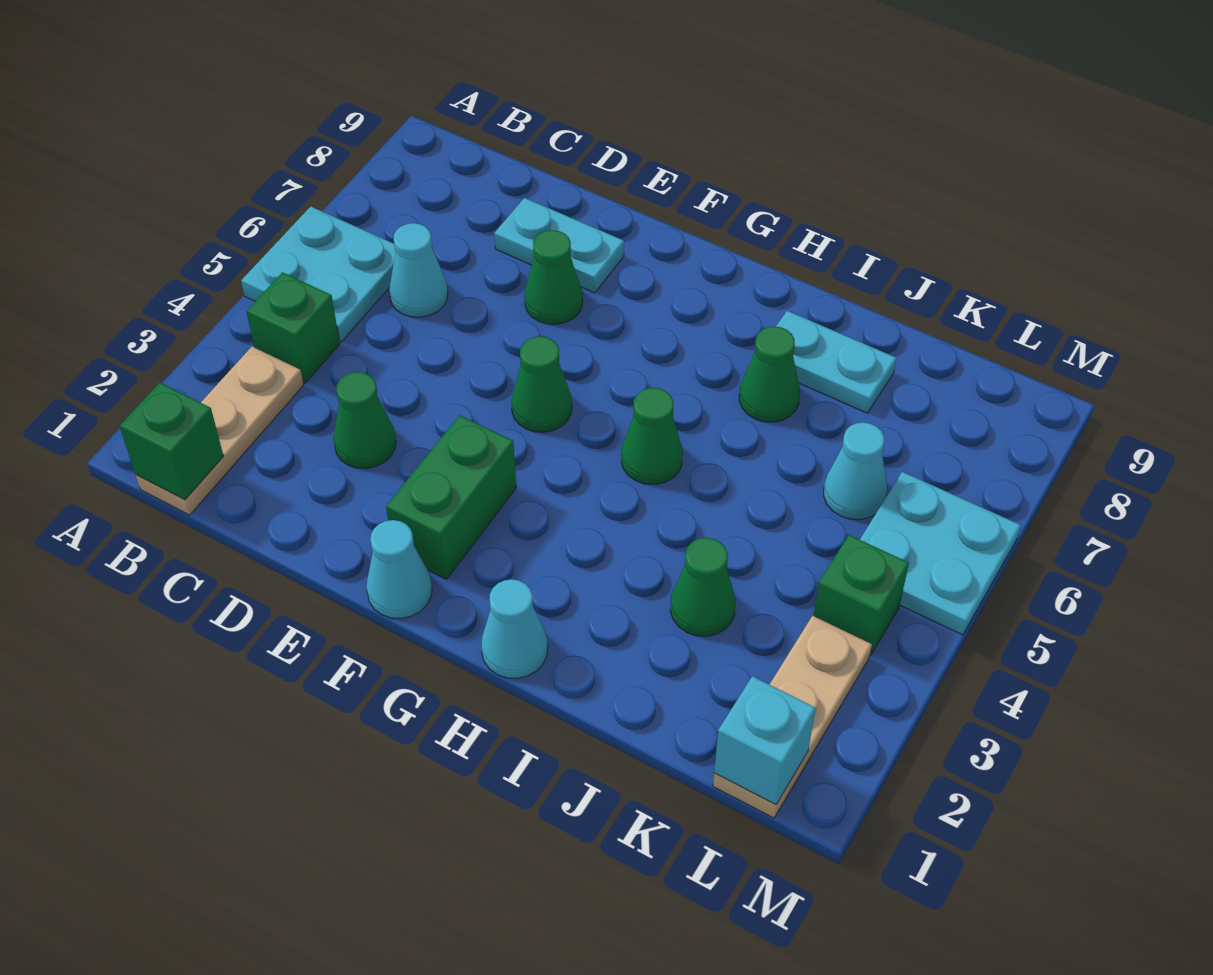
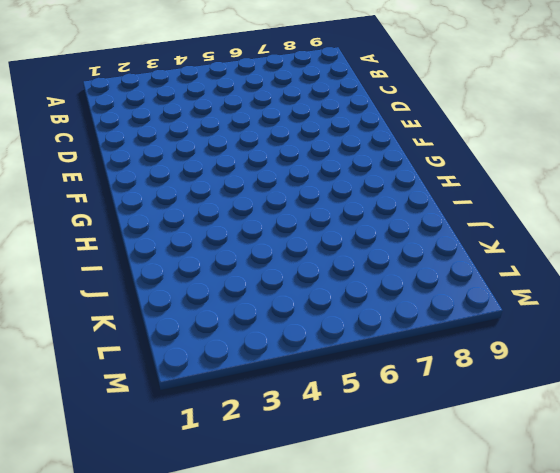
none -> cyan 2x2 plate [241,207,396,342]
none -> tan 1x3 plate [135,347,304,515]
none -> green 1x1 brick [246,272,340,383]

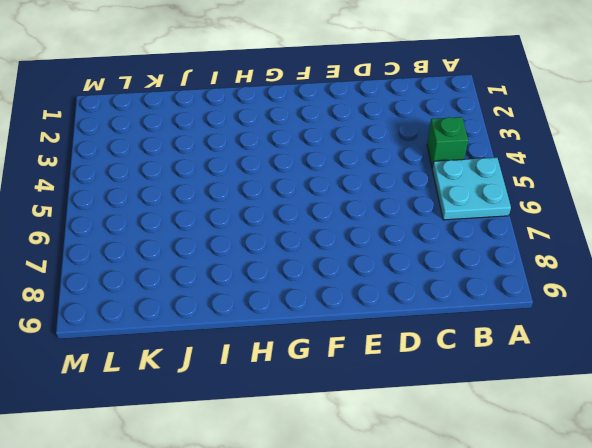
none -> tan 1x3 plate [135,347,304,515]
none -> cyan 1x1 cone [389,223,448,317]
none -> green 1x1 cone [333,372,396,469]

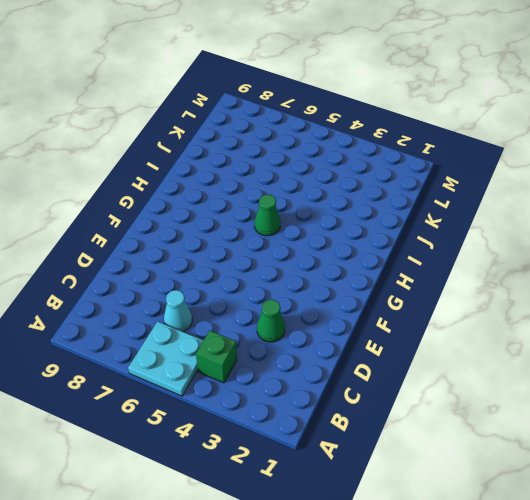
none -> tan 1x3 plate [135,347,304,515]
none -> cyan 1x2 plate [494,198,624,293]
none -> green 1x1 cone [525,230,583,324]

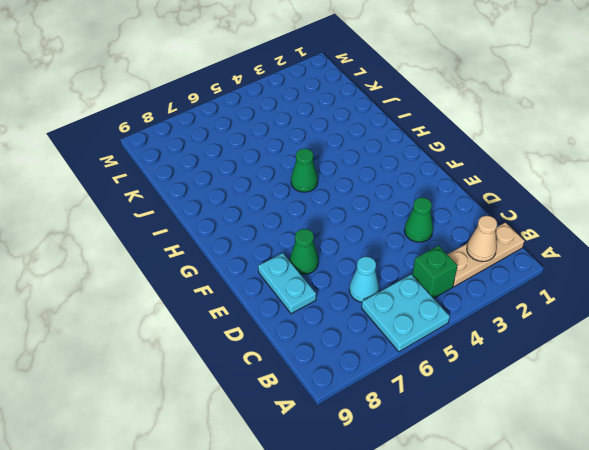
tan 1x1 cone [467,216,497,262] -> none
none -> cyan 1x1 cone [366,520,432,618]
none -> green 1x2 brick [386,415,516,579]
none -> green 1x1 cone [511,336,572,432]

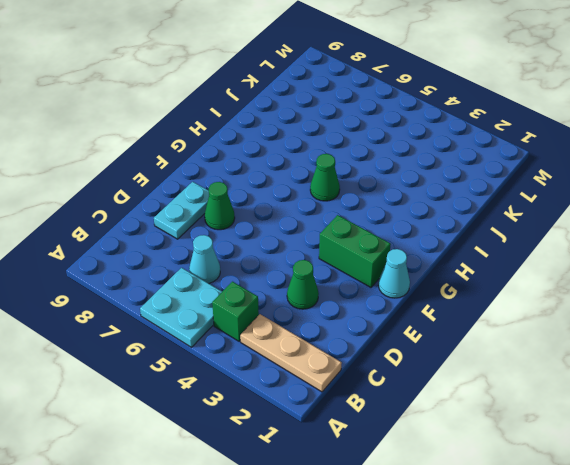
none -> green 1x1 cone [511,336,572,432]
none -> cyan 1x1 cone [481,579,548,678]
none -> green 1x1 cone [739,326,800,422]

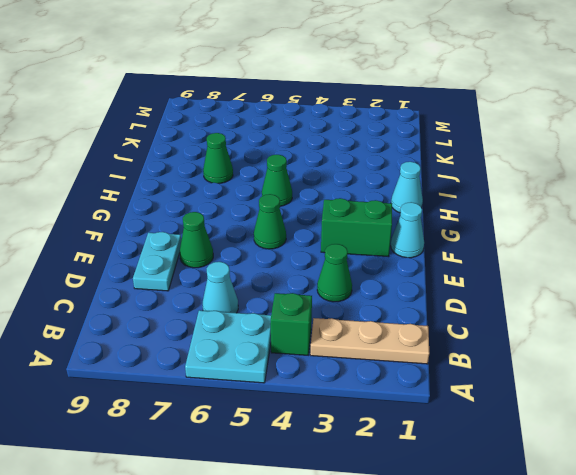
none -> cyan 1x2 plate [776,311,896,413]
none -> green 1x1 cone [670,538,736,636]
none -> cyan 1x1 cone [824,422,887,520]

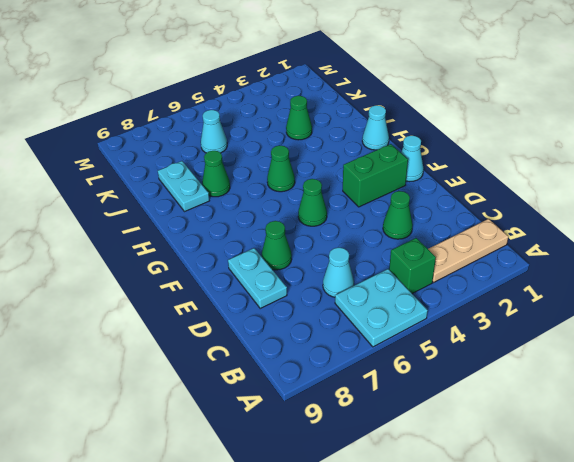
none -> tan 1x3 plate [713,616,872,818]
none -> green 1x1 brick [814,535,909,656]
none -> cyan 2x2 plate [860,472,1021,635]

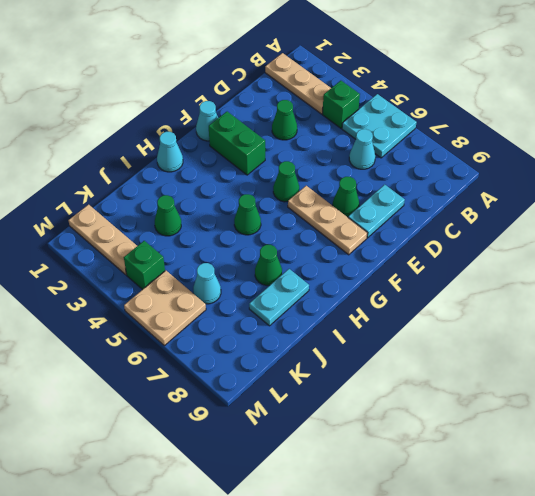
tan 1x3 plate [288,186,367,255] -> none
tan 2x2 plate [124,271,206,346] -> cyan 2x2 plate [860,472,1021,635]
none -> green 1x1 brick [120,383,223,500]
none -> cyan 1x1 brick [714,676,816,804]

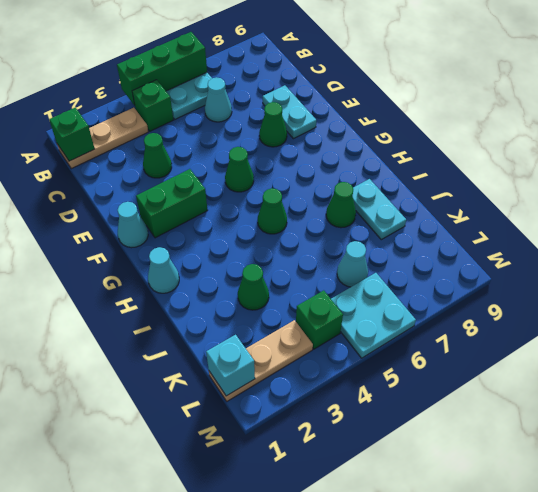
green 1x3 brick [117,32,207,106] -> none

